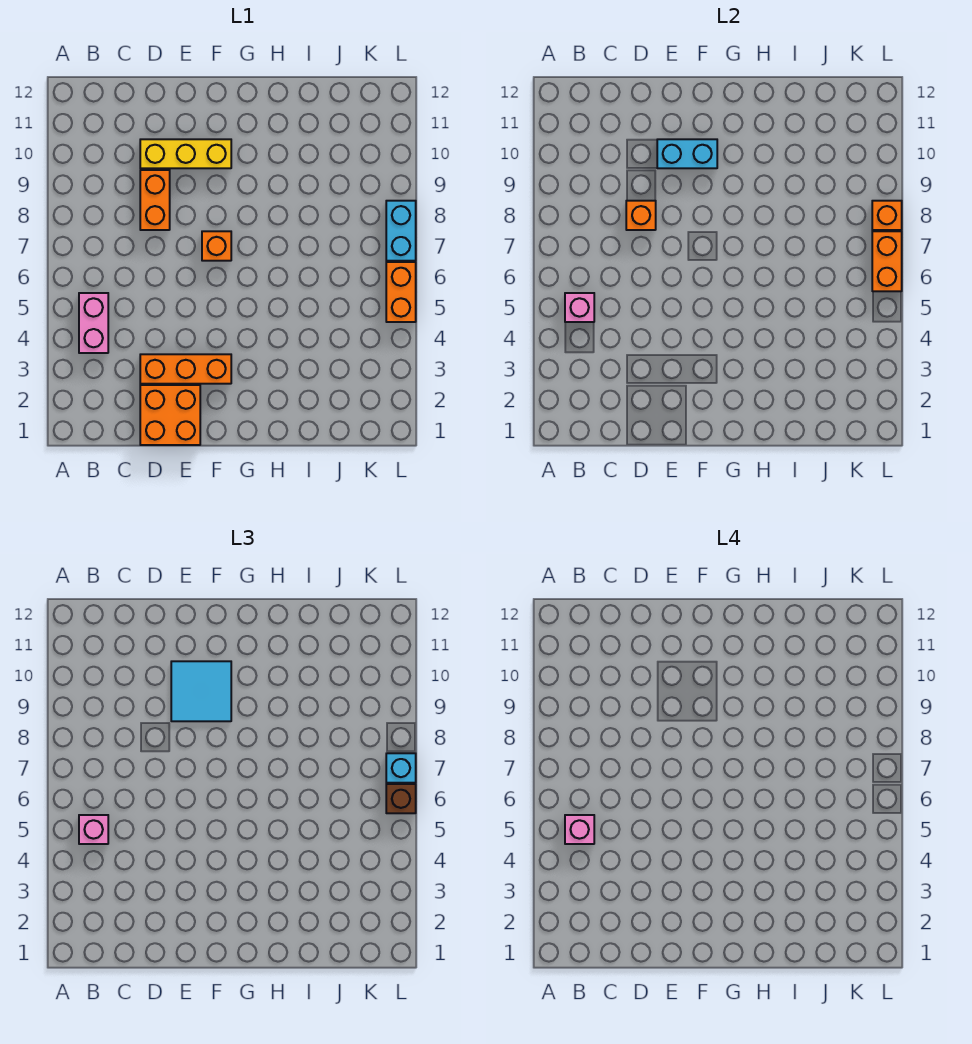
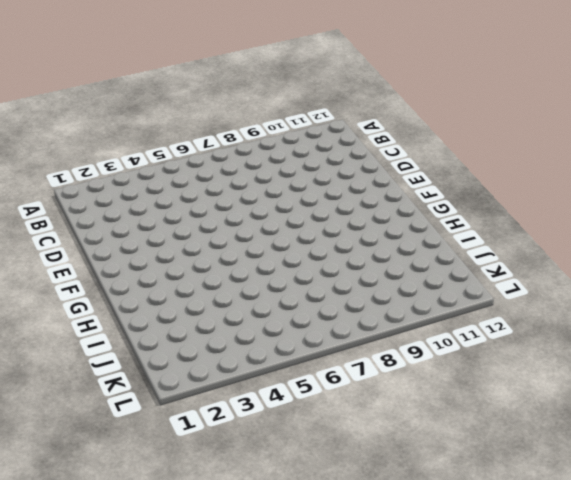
none -> pink 1x2 brick [79,293,108,353]
none -> orange 2x2 brick [140,385,200,445]
none -> orange 1x3 brick [140,354,231,384]

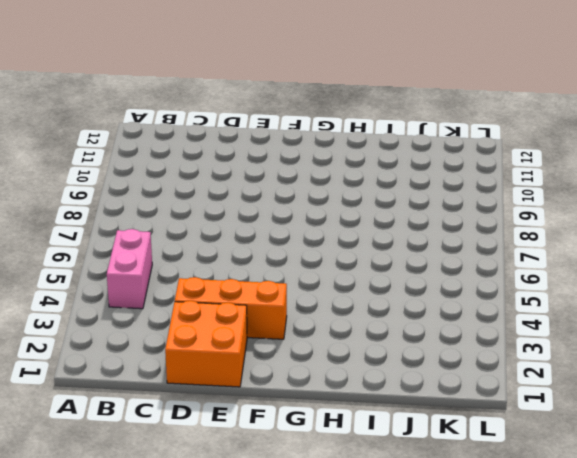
none -> orange 1x2 brick [140,170,170,230]
none -> yellow 1x3 brick [140,139,231,168]
none -> orange 1x1 brick [202,231,231,261]

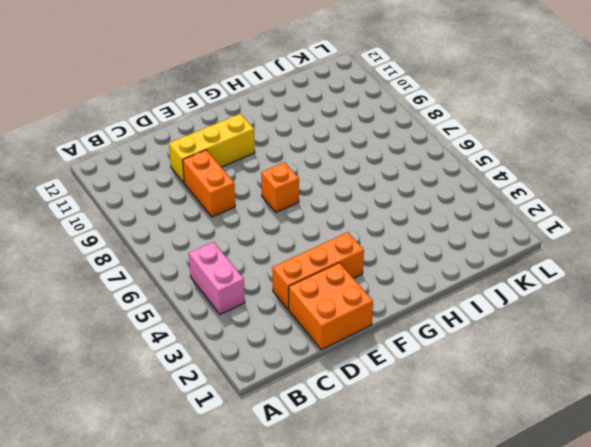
none -> orange 1x2 brick [386,262,416,322]
none -> cyan 1x2 brick [386,201,416,261]
none -> pink 1x1 brick [565,293,594,322]

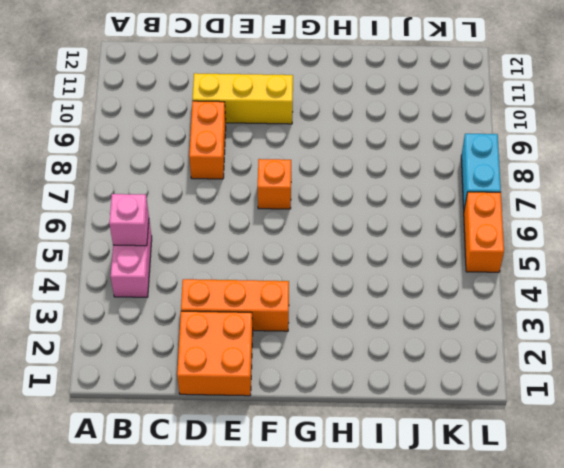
none -> orange 1x1 brick [626,201,656,230]
none -> cyan 1x2 brick [657,139,717,168]
none -> orange 1x2 brick [872,231,902,291]

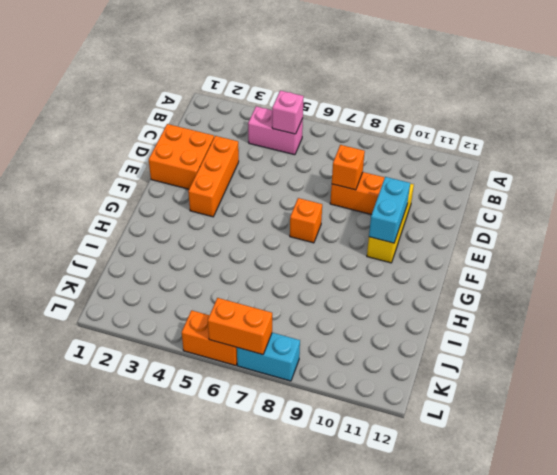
none -> orange 1x1 brick [872,201,902,230]
none -> pink 1x1 brick [79,815,108,844]
none -> cyan 2x2 tile [171,661,231,721]

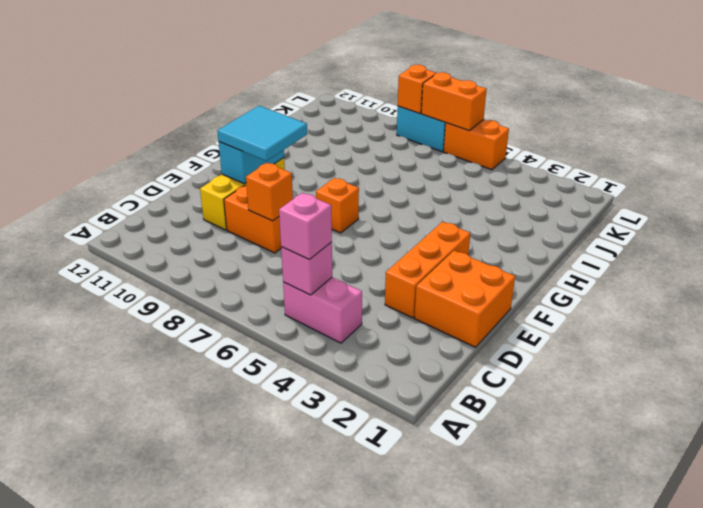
none -> brown 1x1 brick [386,784,416,813]
none -> cyan 1x1 brick [386,753,416,783]
none -> pink 1x1 brick [565,815,594,844]

